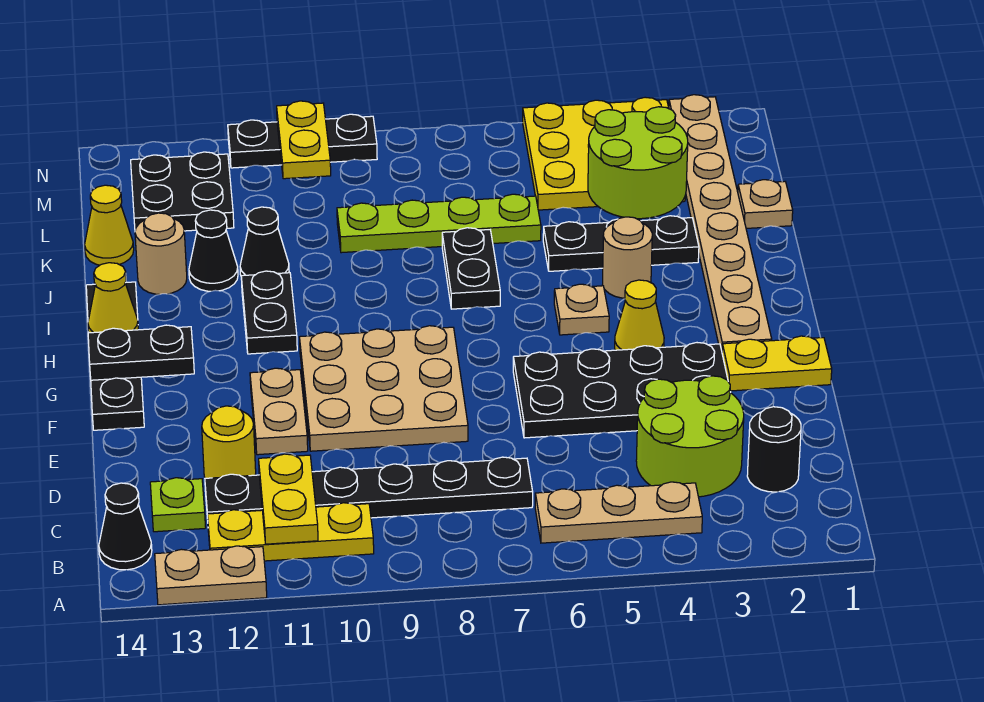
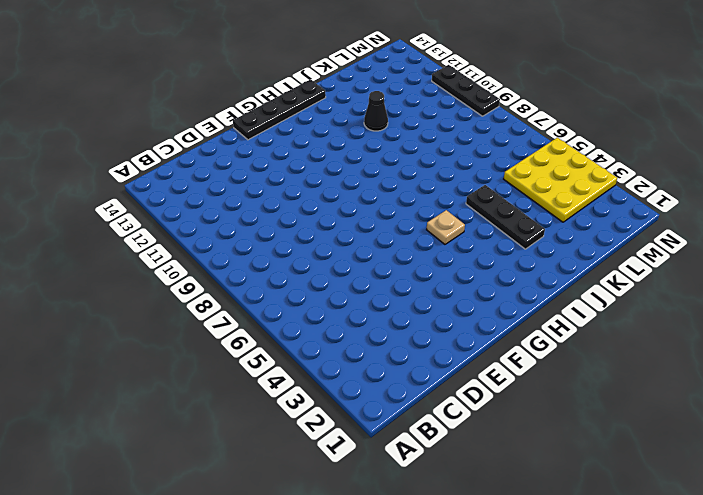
none -> tan 1x2 plate [155,546,267,605]
none -> tan 1x3 plate [535,482,702,543]
none -> yellow 1x3 plate [207,503,374,561]
none -> black 1x1 cone [99,483,152,570]

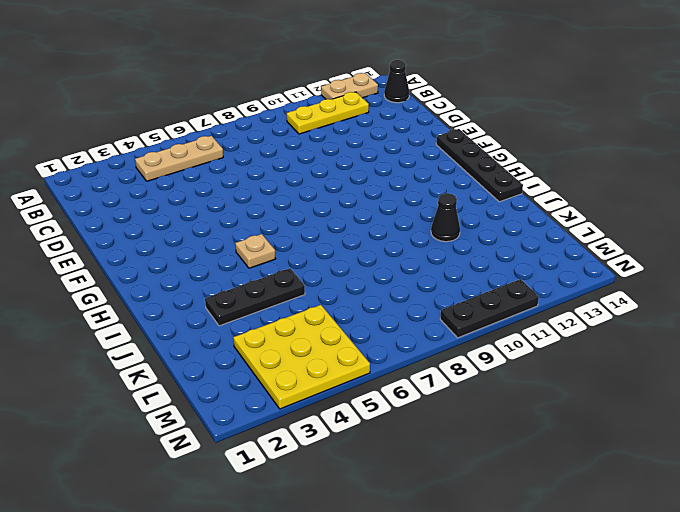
none -> black 1x1 round brick [747,407,801,492]
none -> lime 2x2 round brick [636,376,744,497]
none -> black 1x6 plate [205,457,533,519]
none -> lime 1x1 plate [150,478,206,532]

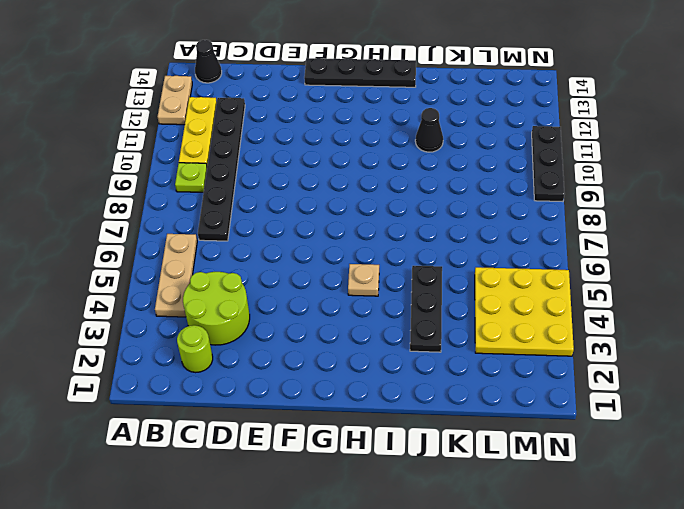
lime 1x1 plate [175,163,207,192] -> lime 1x1 plate moved to [150,478,206,532]
lime 1x1 round brick [177,325,213,373] -> black 1x1 round brick [747,407,801,492]
none -> yellow 1x1 round brick [202,406,256,478]
none -> black 2x4 plate [513,343,728,438]
none -> tan 3x3 plate [300,326,468,451]
none -> tan 1x2 plate [250,368,308,455]

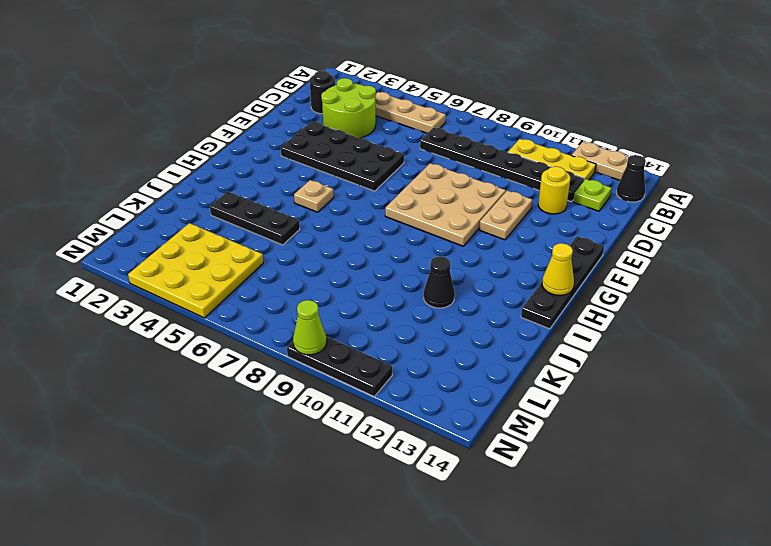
lime 1x1 cone [293,300,327,355] -> none
none -> yellow 1x2 plate [722,336,832,391]
none -> tan 1x8 plate [669,95,772,350]
none -> yellow 1x1 cone [615,280,664,350]
none -> black 1x2 plate [241,271,297,354]

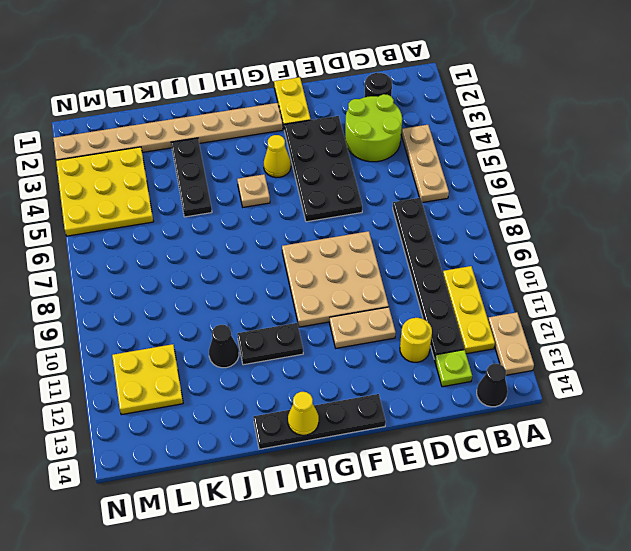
yellow 2x2 plate [112,344,183,415] -> black 2x2 plate [131,152,234,231]
none -> tan 1x1 round brick [603,217,652,298]
none -> black 1x2 plate [442,228,500,309]
none -> black 1x1 cone [189,210,238,291]
none -> tan 1x1 round brick [135,213,187,294]

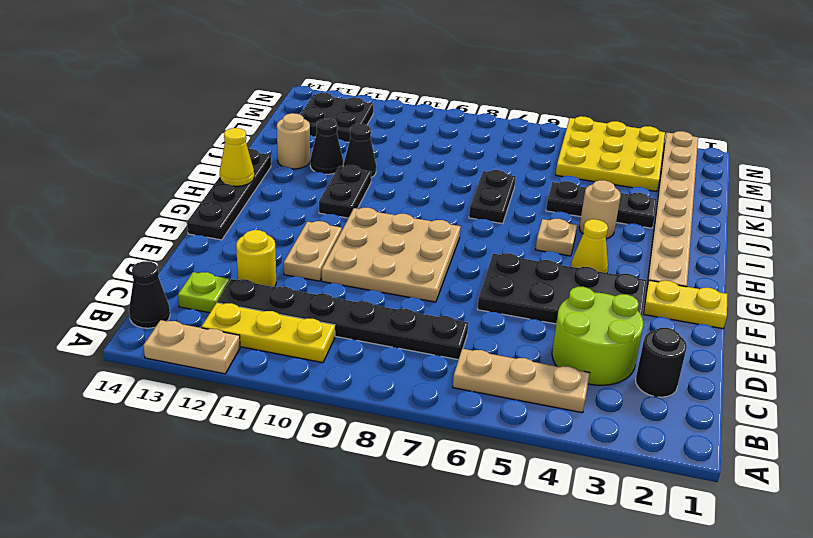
none -> tan 1x1 plate [738,180,793,228]
none -> lime 1x4 plate [337,194,541,253]
none -> yellow 1x1 cone [85,185,134,265]
none -> black 1x3 plate [228,114,377,168]

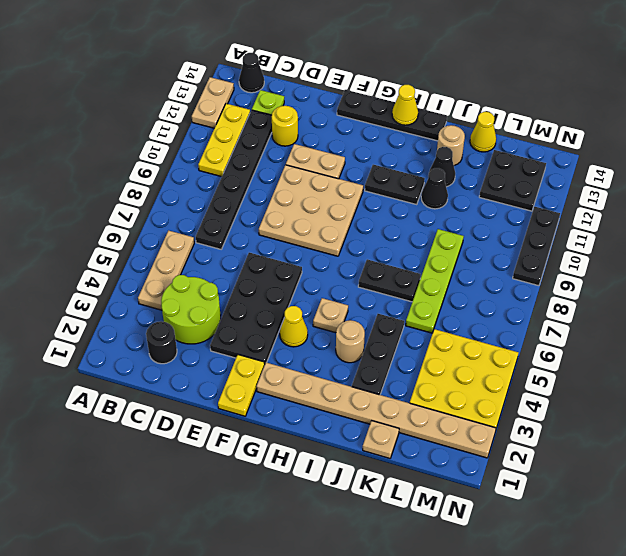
none -> yellow 1x2 plate [259,454,318,544]
none -> black 1x2 plate [88,325,194,380]
none -> lime 2x2 round brick [588,107,688,219]
none -> yellow 1x2 plate [277,101,331,179]

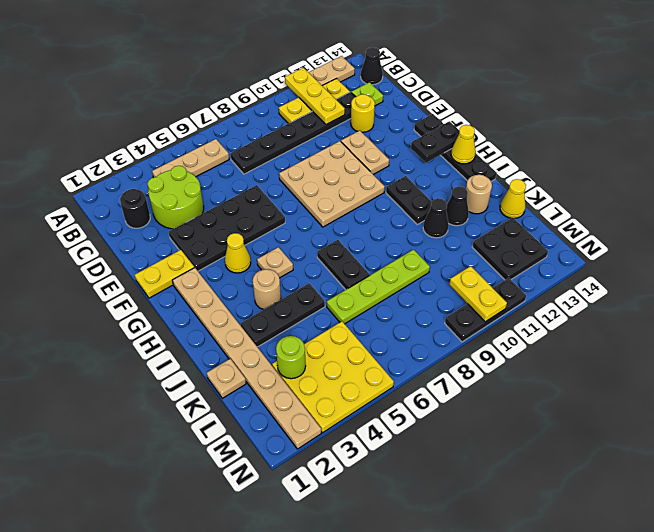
yellow 1x3 plate [285,68,345,124] -> yellow 1x2 plate [259,454,318,544]
lime 1x1 round brick [276,336,306,379] -> lime 2x2 round brick [588,107,688,219]

